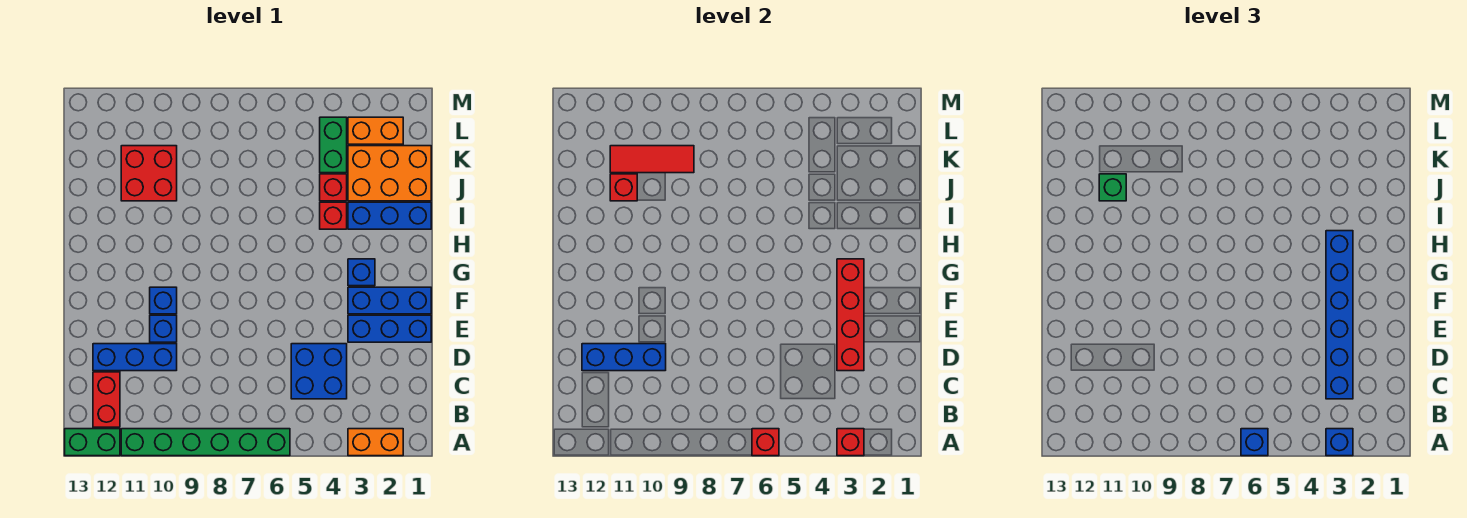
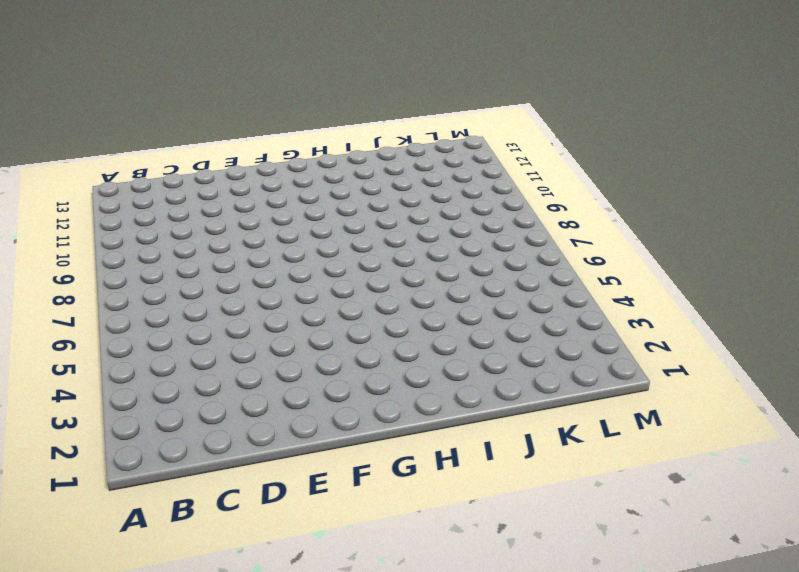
none -> orange 1x2 brick [348,429,403,456]
none -> green 1x6 brick [121,429,290,456]
none -> green 1x2 brick [65,429,120,456]

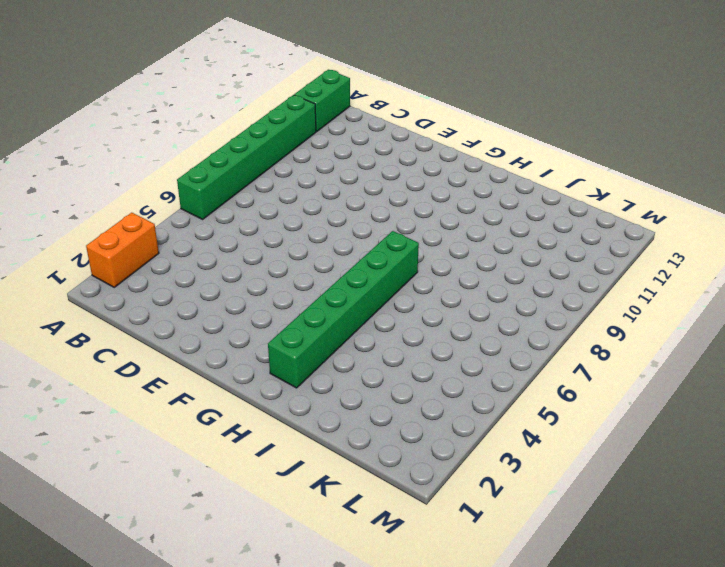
green 1x6 brick [268,231,419,388] -> none
none -> red 1x2 brick [93,372,120,427]
none -> blue 2x2 brick [291,344,347,399]
none -> blue 1x3 brick [93,344,177,371]

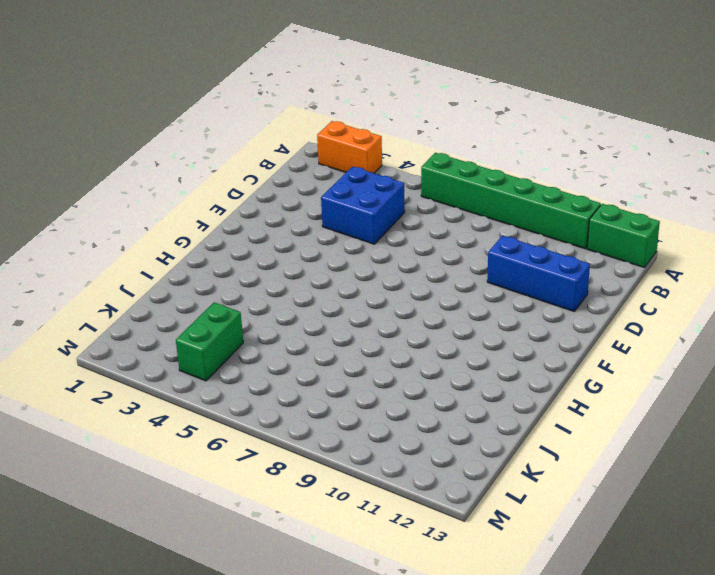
none -> red 1x2 brick [93,372,120,427]
none -> blue 1x3 brick [348,315,431,342]
none -> blue 1x1 brick [150,315,177,342]

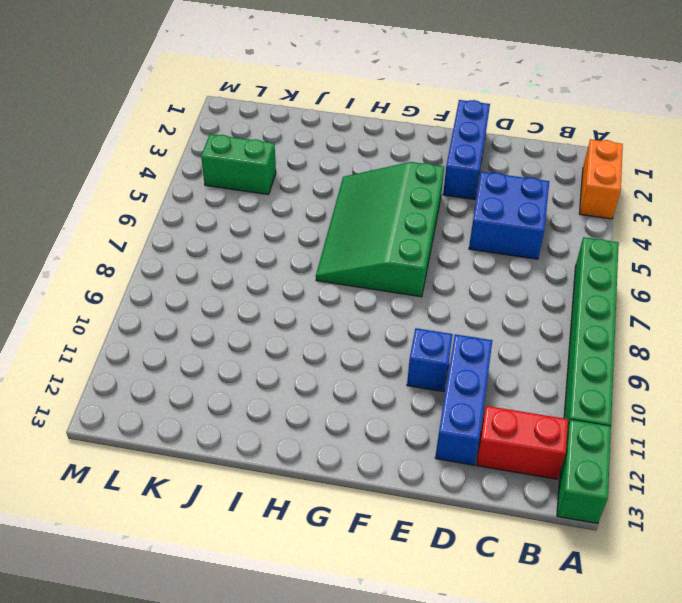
green 3x4 slope [316,162,444,297] -> none
none -> blue 1x3 brick [348,287,431,314]
none -> blue 1x1 brick [150,287,177,314]
none -> blue 1x1 brick [348,259,375,286]

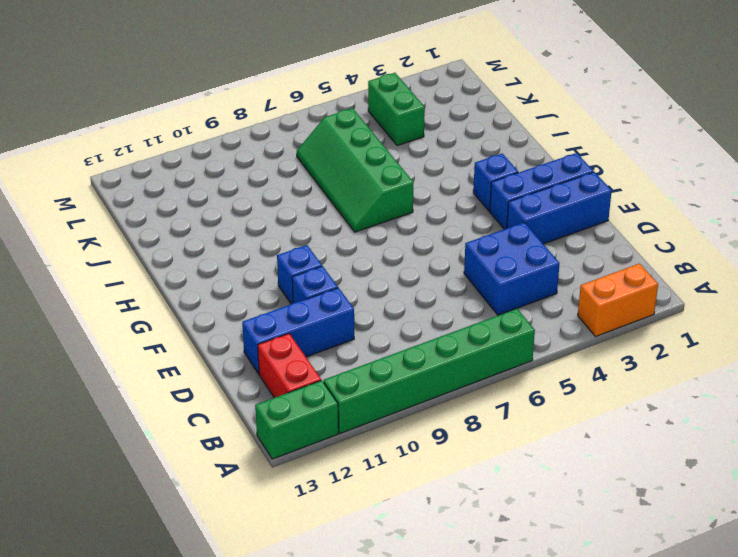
green 2x4 slope [297,108,413,232] -> none
none -> blue 1x3 brick [348,202,431,229]
none -> red 1x1 brick [320,202,347,229]
none -> orange 2x3 brick [348,146,431,201]

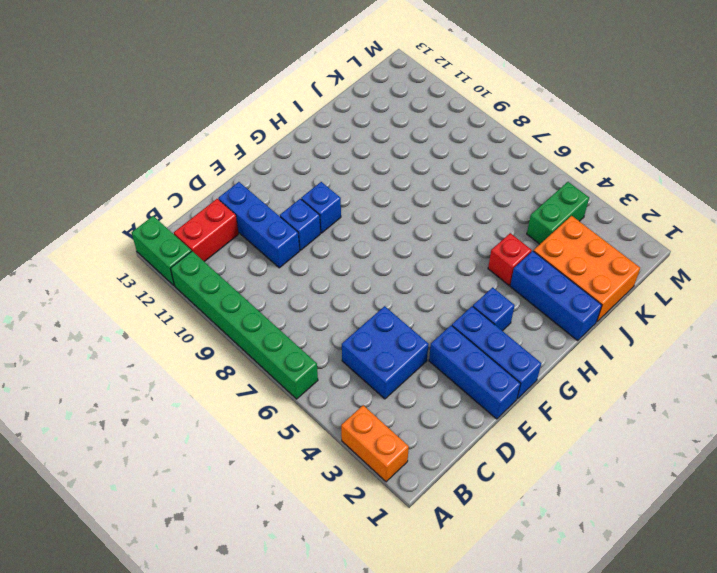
none -> red 1x1 brick [320,174,347,201]
none -> red 2x2 brick [121,146,177,201]
none -> orange 1x2 brick [348,117,403,144]

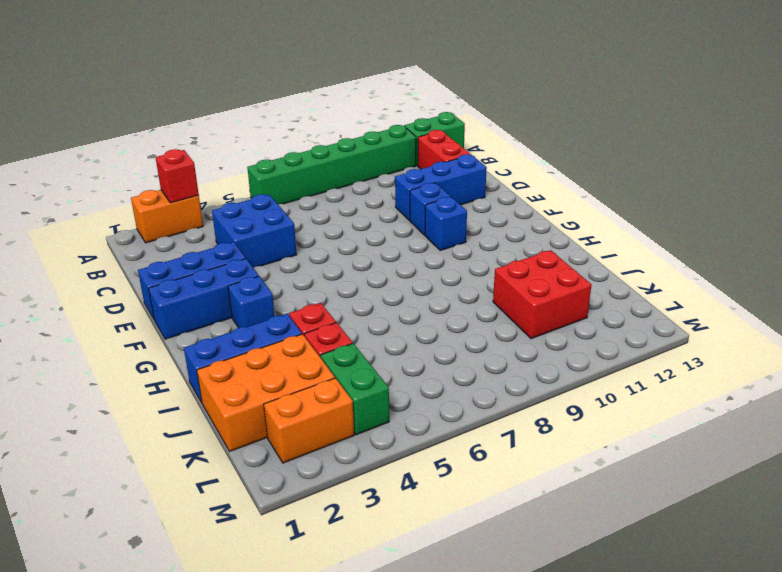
none -> red 1x1 brick [752,429,779,456]
none -> red 1x4 brick [837,259,864,371]
none -> blue 1x3 brick [582,344,666,371]

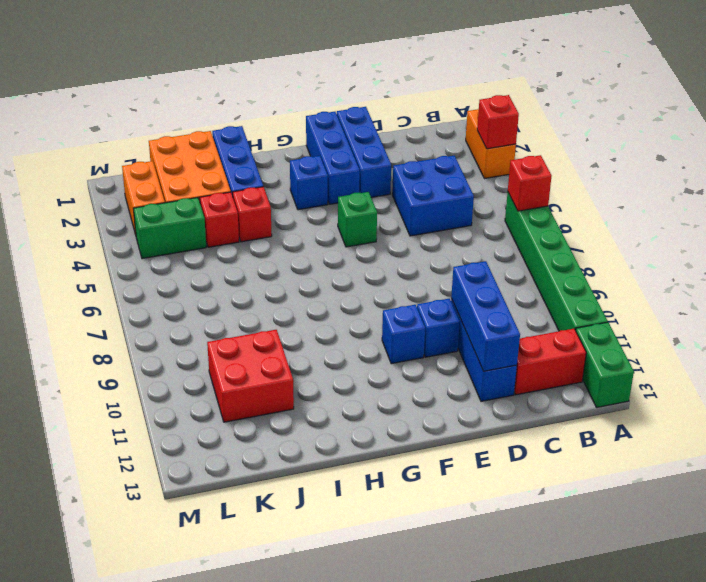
green 1x1 brick [338,192,377,247] -> green 1x1 brick moved to [1099,174,1126,201]
none -> red 1x4 brick [837,259,864,371]
none -> red 1x1 brick [610,174,637,201]
none -> red 1x3 tile [610,146,694,173]

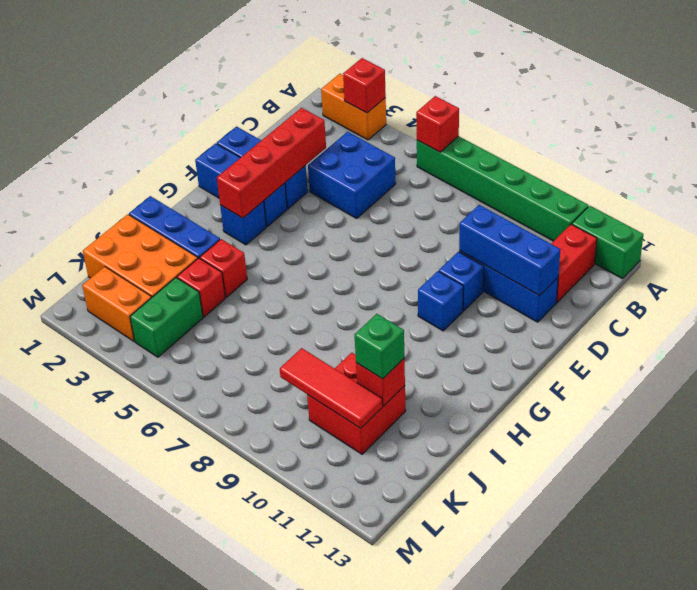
none -> blue 1x1 brick [1326,429,1353,456]
none -> blue 1x1 brick [1241,429,1268,456]
none -> blue 1x6 brick [1326,231,1353,399]

